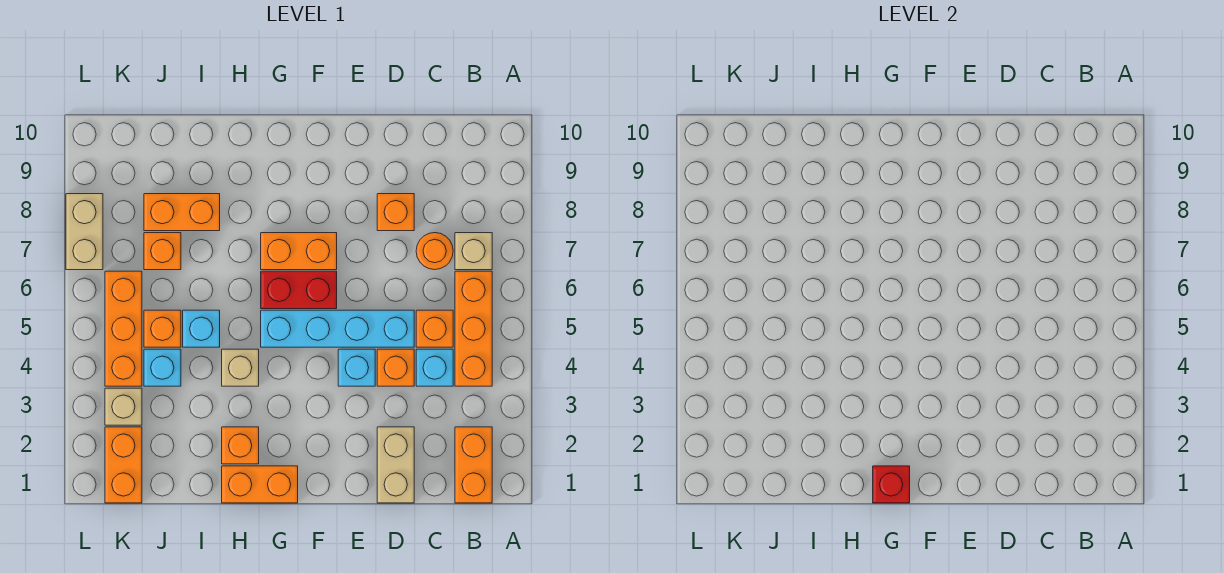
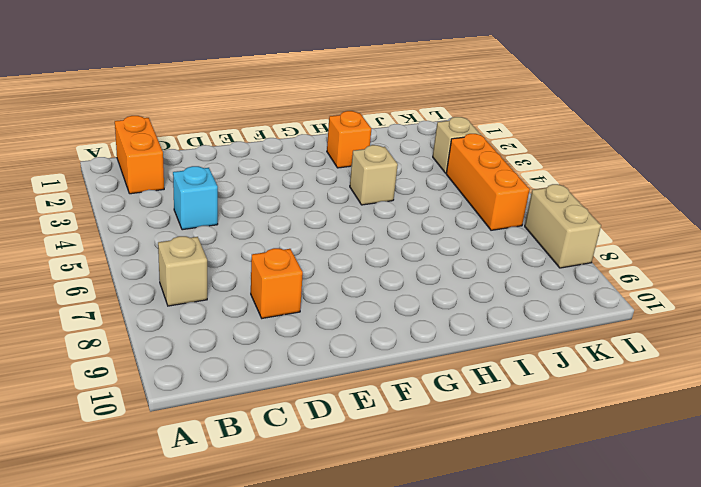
none -> orange 1x3 brick [455,271,492,386]
none -> orange 1x1 brick [416,310,453,347]
none -> orange 1x1 round brick [416,233,453,270]

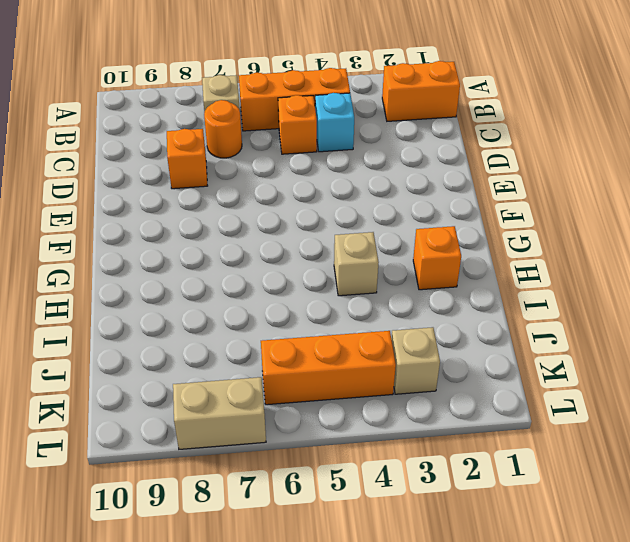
none -> tan 1x2 brick [377,427,414,503]
none -> orange 1x1 brick [377,349,414,386]
none -> cyan 1x4 brick [261,310,414,347]

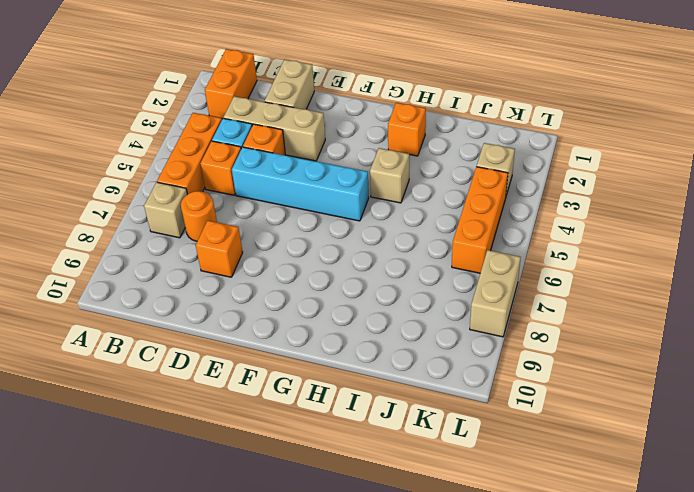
tan 1x3 brick [224,96,325,161] -> none
none -> cyan 1x1 brick [338,349,375,386]
none -> red 1x2 brick [261,271,337,309]
none -> orange 1x2 brick [261,233,337,270]

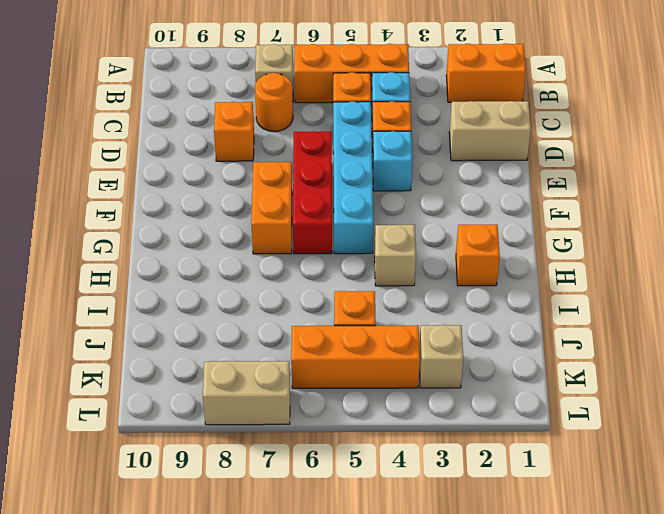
red 1x3 brick [293,131,332,254] -> red 1x2 brick [261,271,337,309]
none -> orange 1x2 brick [222,466,298,503]
none -> cyan 1x1 brick [183,310,220,347]
none -> orange 1x2 brick [144,194,220,231]

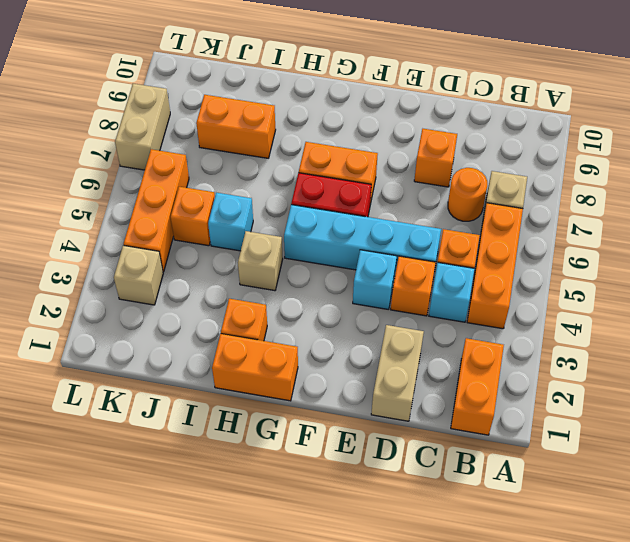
none -> cyan 1x1 brick [144,349,181,386]
none -> orange 1x1 brick [144,233,181,270]
none -> orange 1x2 brick [105,427,142,503]

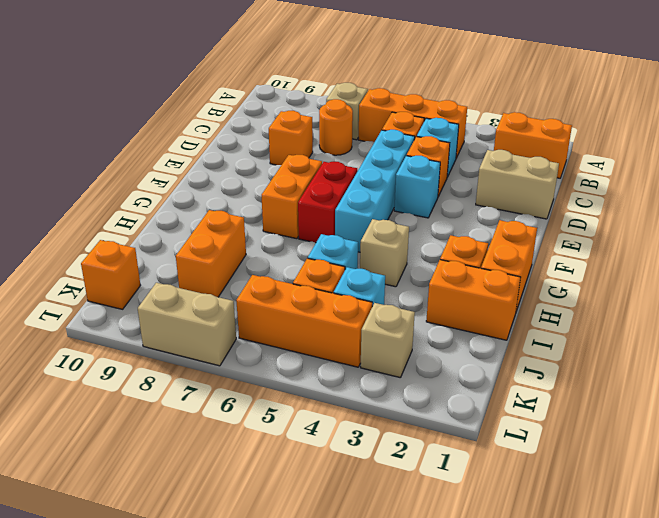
orange 1x2 brick [426,260,521,340] -> orange 1x2 brick moved to [105,427,142,503]
orange 1x1 brick [81,240,141,309] -> orange 1x1 brick moved to [144,233,181,270]
none -> red 1x1 brick [873,466,910,503]

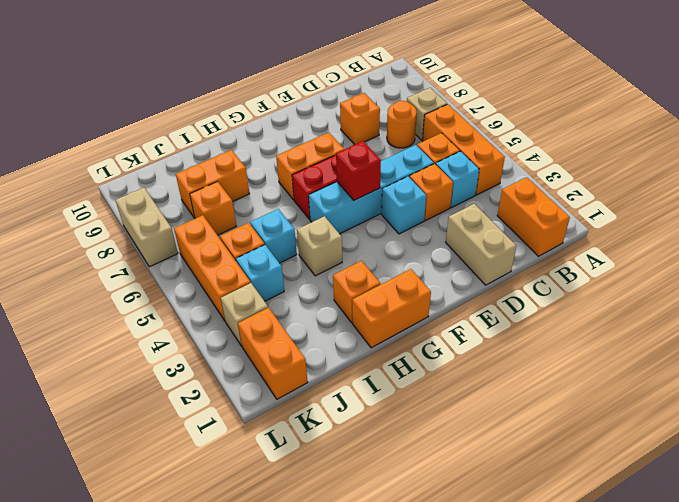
red 1x1 brick [336,141,381,200] -> red 1x1 brick moved to [873,466,910,503]

